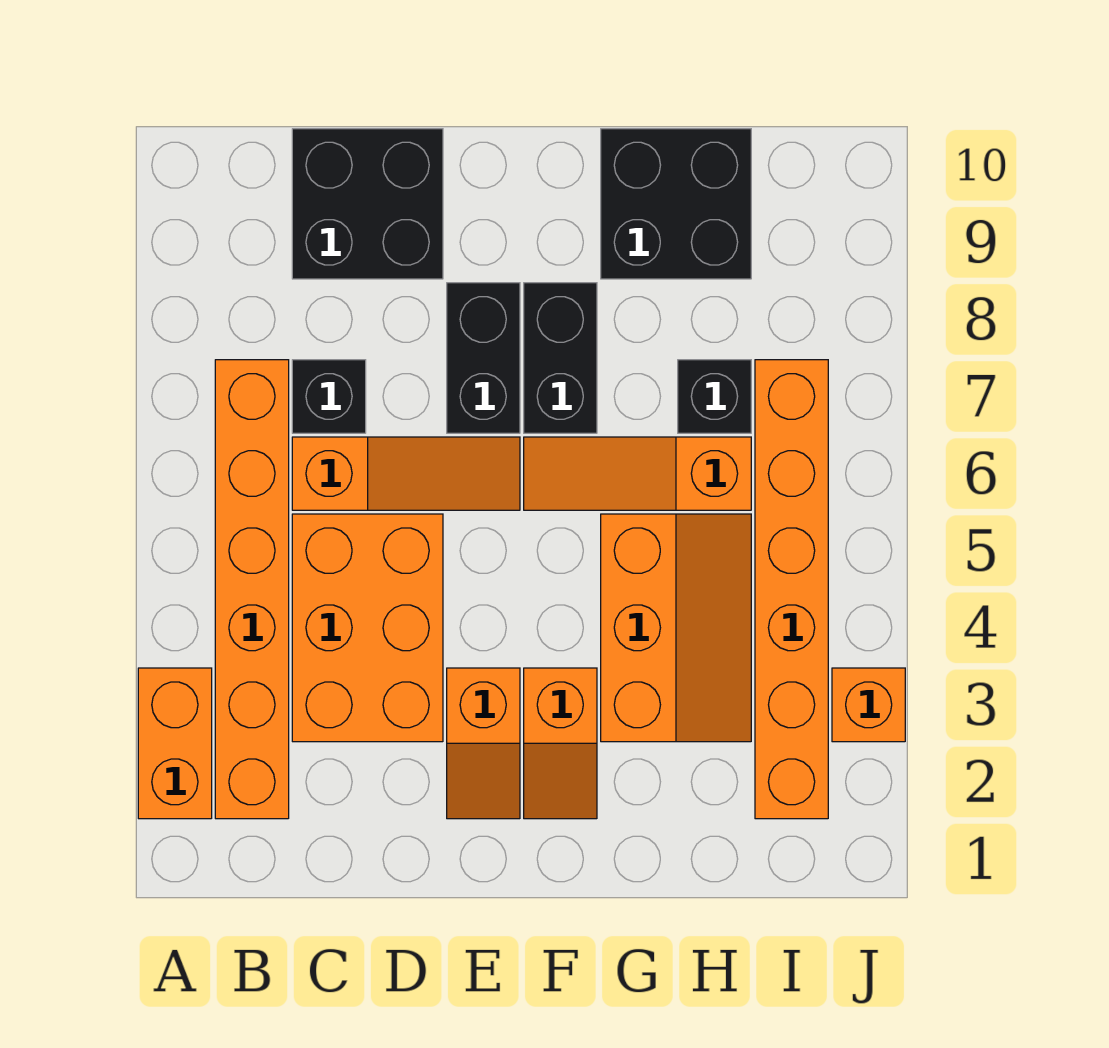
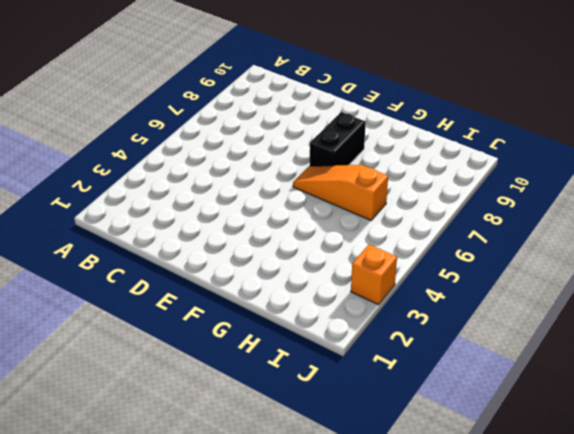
none -> orange 1x2 brick [138,668,212,819]
none -> orange 1x6 brick [215,360,289,819]
none -> orange 2x3 brick [292,514,443,742]

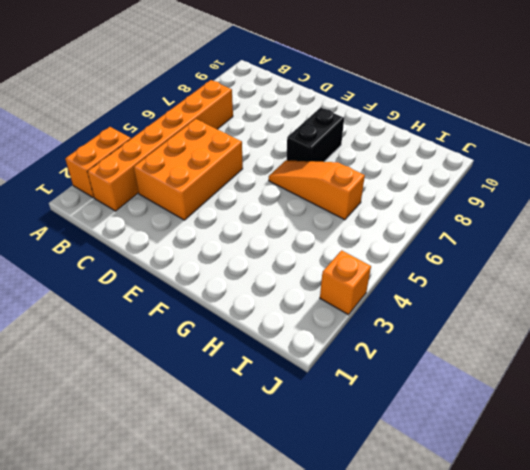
none -> orange 1x3 slope [292,437,520,510]
none -> black 1x1 brick [292,360,366,433]
none -> black 2x2 brick [292,129,443,279]

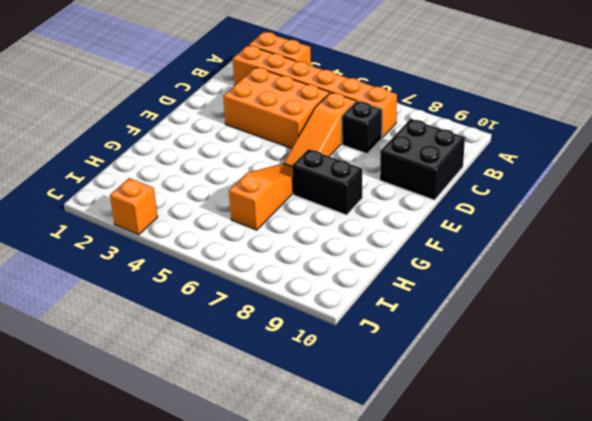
none -> orange 1x2 slope [447,668,520,819]
none -> black 1x2 brick [447,283,520,433]
none -> orange 1x2 slope [524,668,597,819]

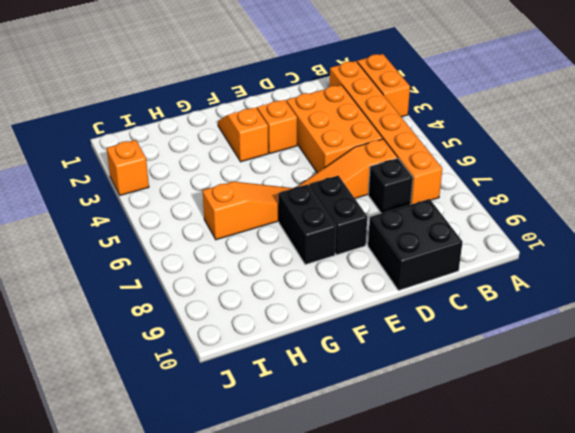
none -> orange 2x3 slope [601,514,751,742]
none -> black 2x2 brick [601,129,751,279]
none -> black 1x1 brick [678,360,751,433]

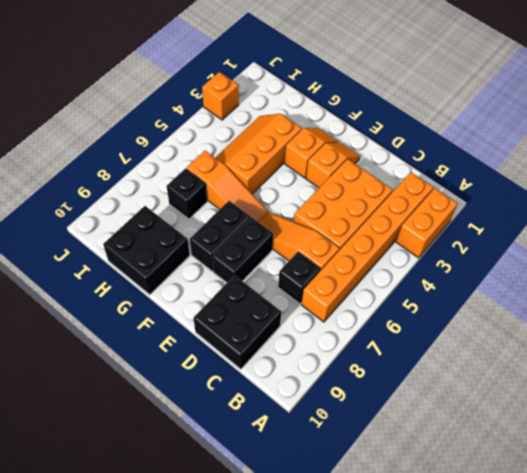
none -> orange 1x6 brick [755,360,828,819]

